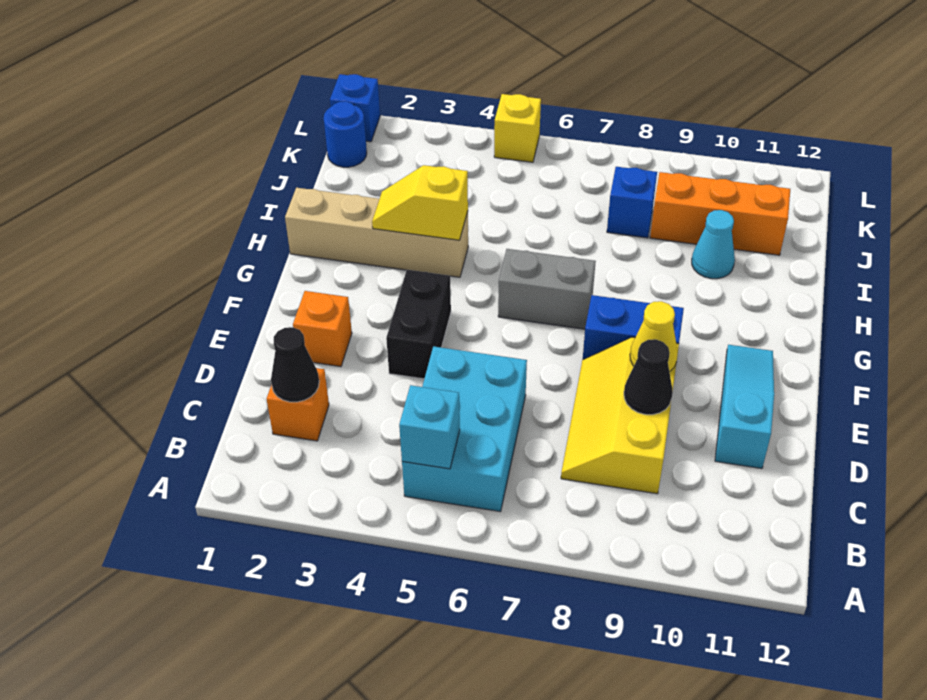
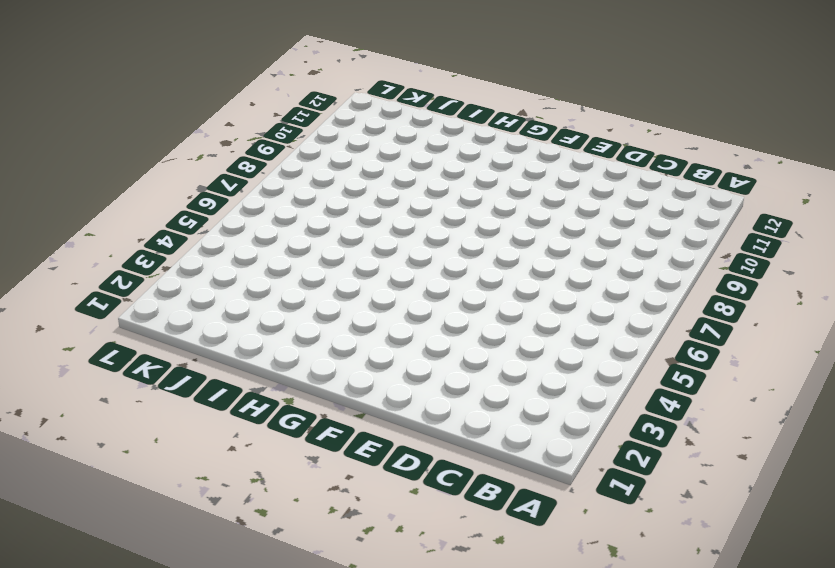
none -> cyan 2x3 brick [402,346,527,512]
none -> orange 1x1 brick [267,368,329,441]
none -> yellow 2x3 slope [561,337,679,494]

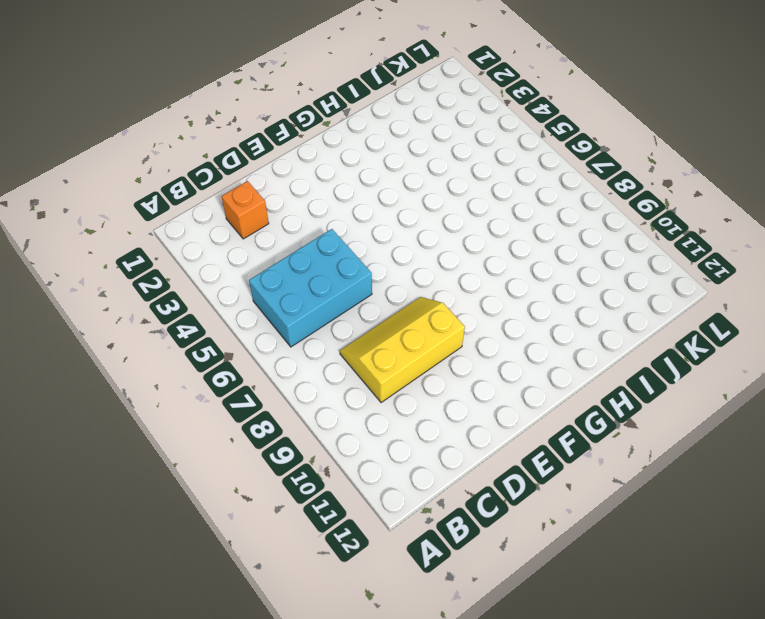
none -> cyan 1x3 slope [715,345,774,468]
none -> orange 1x1 brick [293,291,352,367]
none -> black 1x2 brick [386,270,451,379]

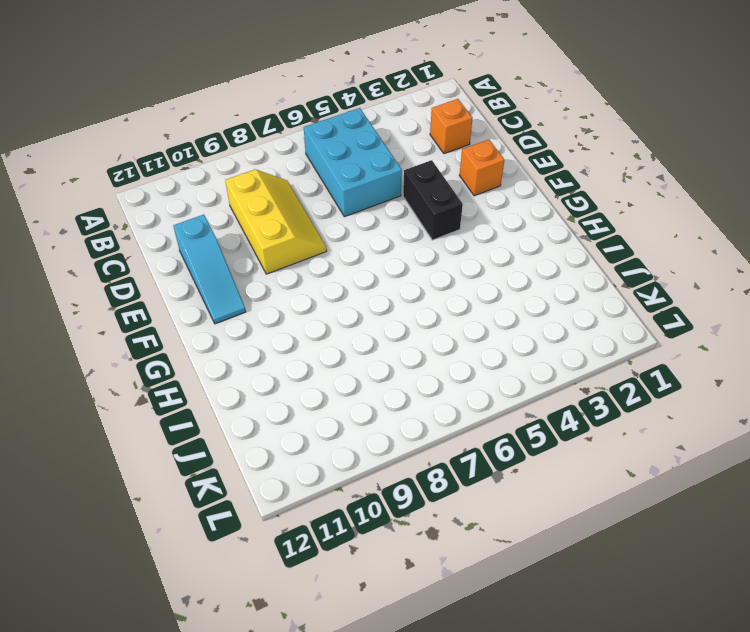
none -> blue 1x2 brick [583,295,684,359]
none -> grey 1x2 brick [498,249,596,329]
none -> tan 1x4 brick [285,188,468,277]

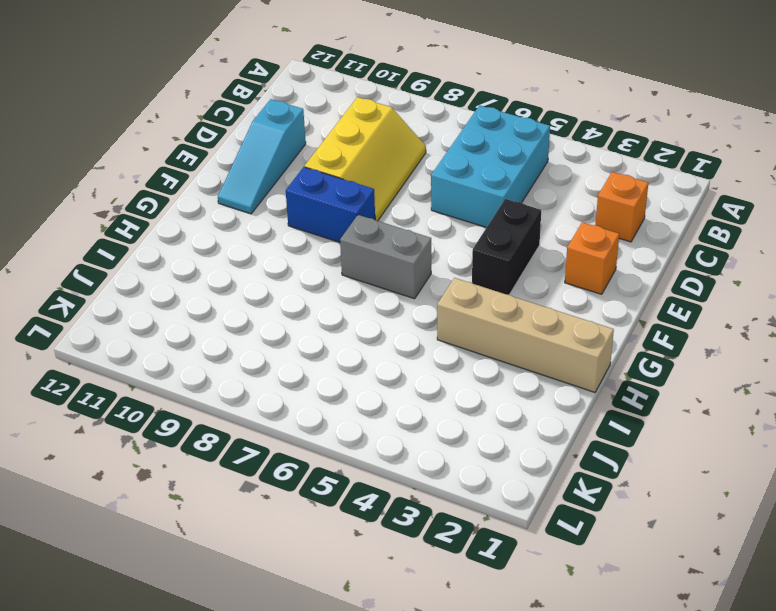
none -> cyan 1x1 cone [692,210,735,279]
none -> blue 1x1 brick [607,167,657,238]
none -> orange 1x3 brick [650,172,790,255]

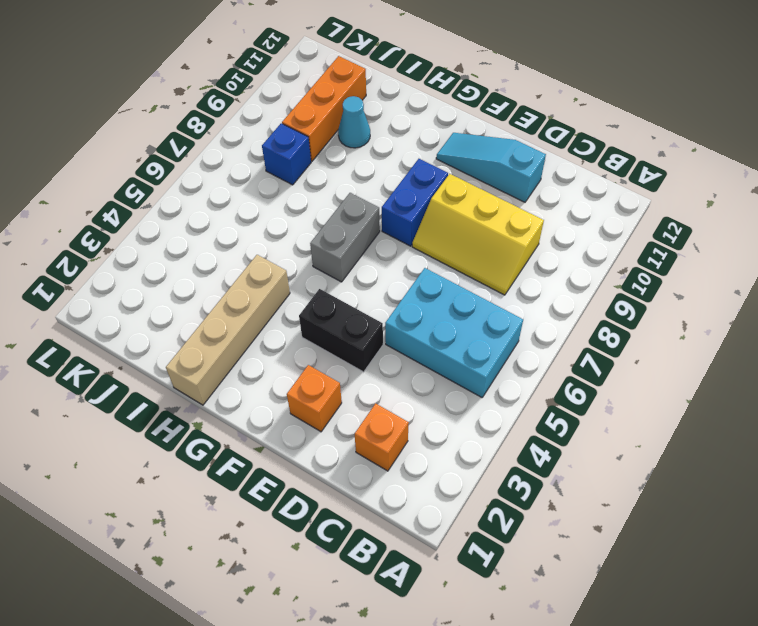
none -> blue 1x1 round brick [324,101,367,167]
none -> blue 1x1 brick [330,74,380,142]
none -> yellow 1x1 brick [494,94,541,162]

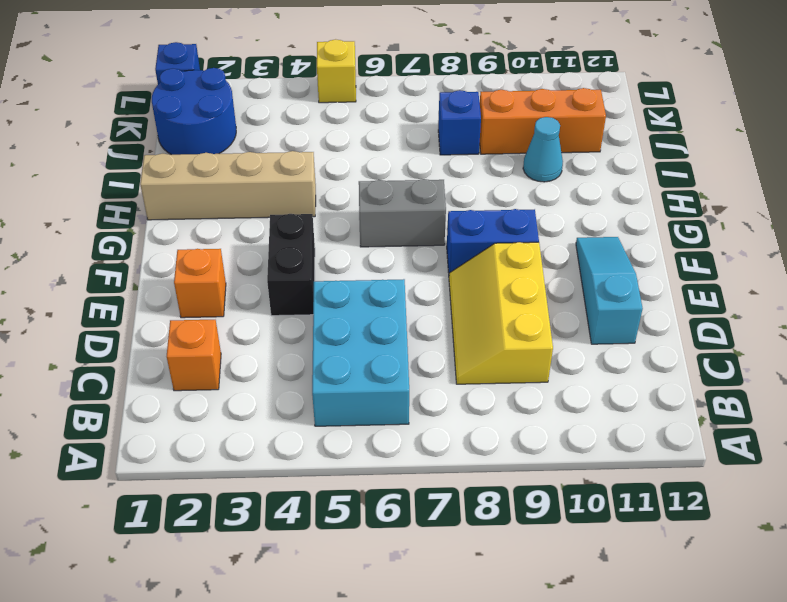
blue 2x2 round brick [152,68,236,155] -> blue 1x1 round brick [324,101,367,167]
none -> cyan 1x1 brick [399,385,460,469]
none -> black 1x1 cone [271,327,319,402]
none -> black 1x1 cone [624,339,673,415]

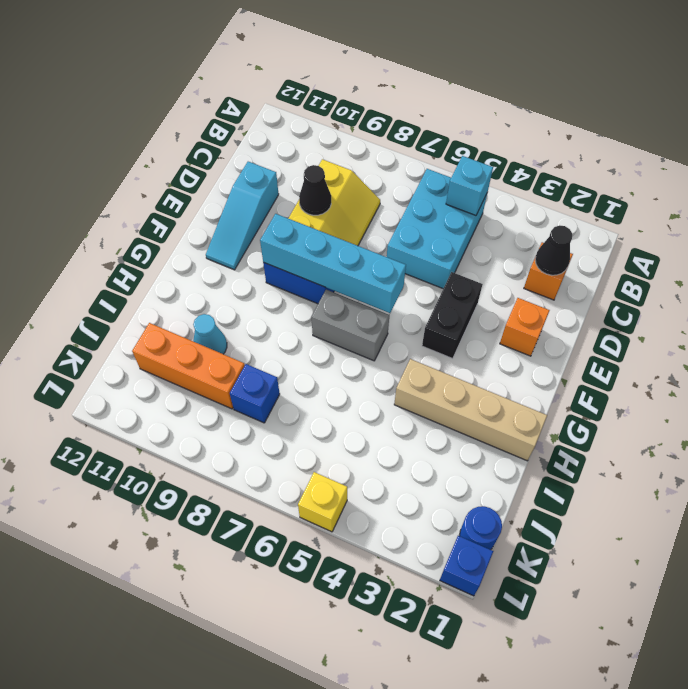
cyan 1x4 brick [260,214,406,313] -> none
none -> yellow 1x1 cone [630,301,678,372]
none -> yellow 1x2 slope [372,165,468,240]

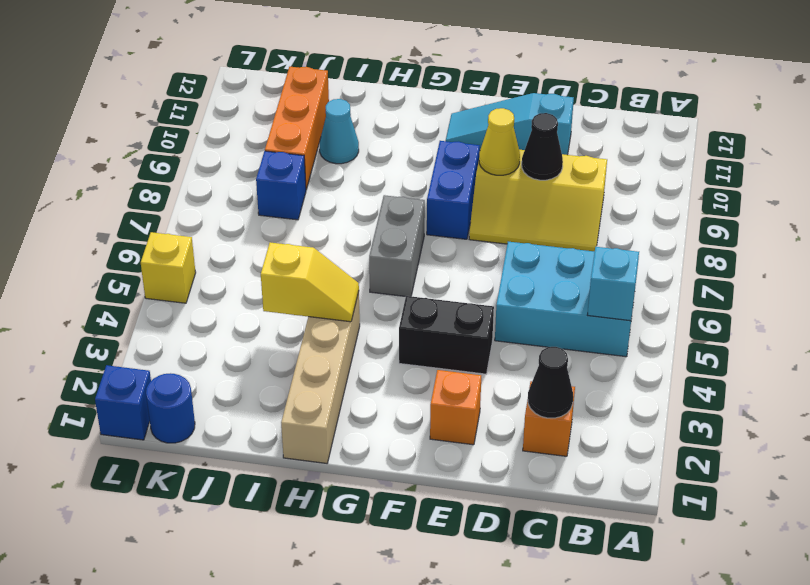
yellow 1x2 slope [261,242,359,322] -> yellow 1x2 slope turned to [372,165,468,240]

